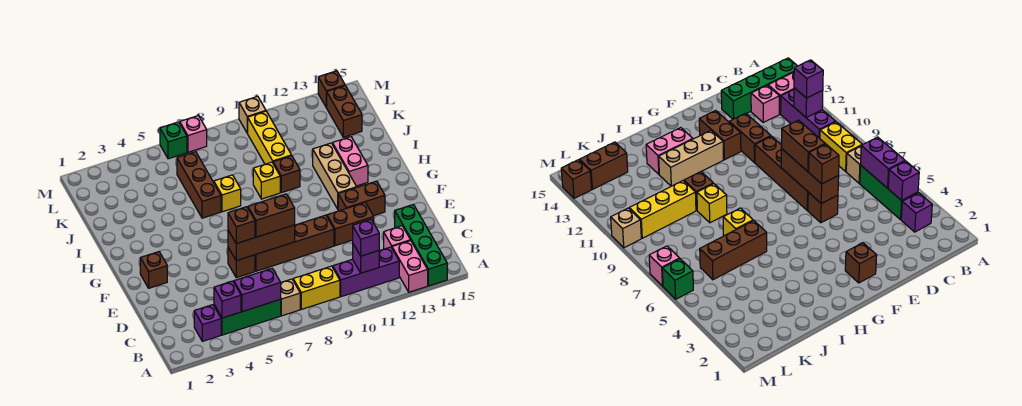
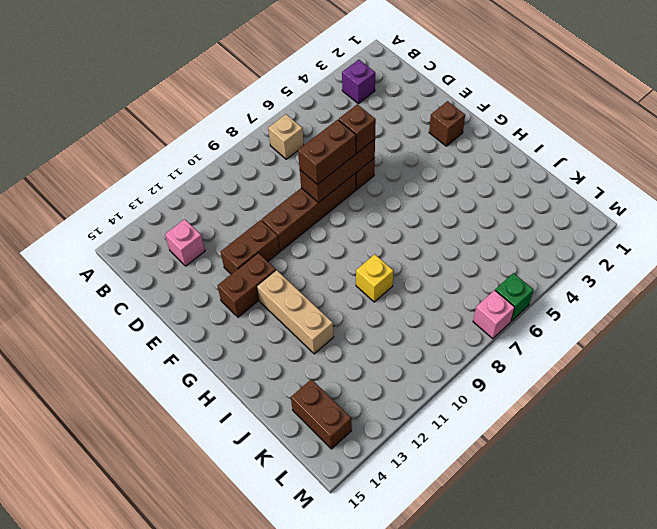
none -> pink 1x2 brick [392,241,428,292]
none -> green 1x4 brick [395,205,447,286]
none -> green 1x3 brick [214,299,281,335]
none -> yellow 1x2 brick [293,266,340,309]

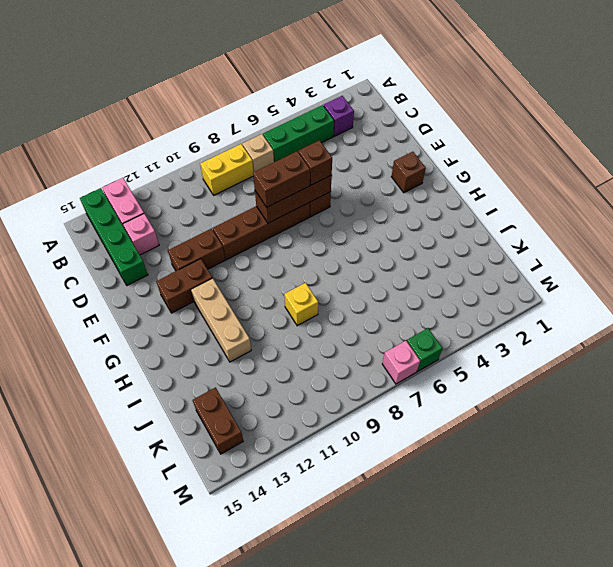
none -> purple 1x3 brick [333,247,399,297]
none -> pink 1x2 brick [332,137,368,186]
none -> brown 1x3 brick [177,152,221,218]
none -> yellow 1x1 brick [213,175,241,212]

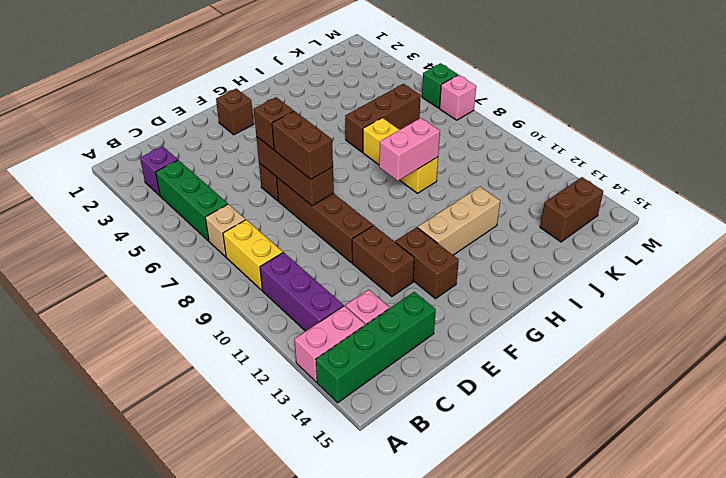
pink 1x2 brick [379,118,440,181] -> pink 1x2 brick moved to [332,137,368,186]
none -> brown 1x1 brick [273,156,300,193]
none -> yellow 1x3 brick [248,111,292,164]
none -> tan 1x1 brick [239,96,266,133]
none -> brown 1x1 brick [318,71,345,107]

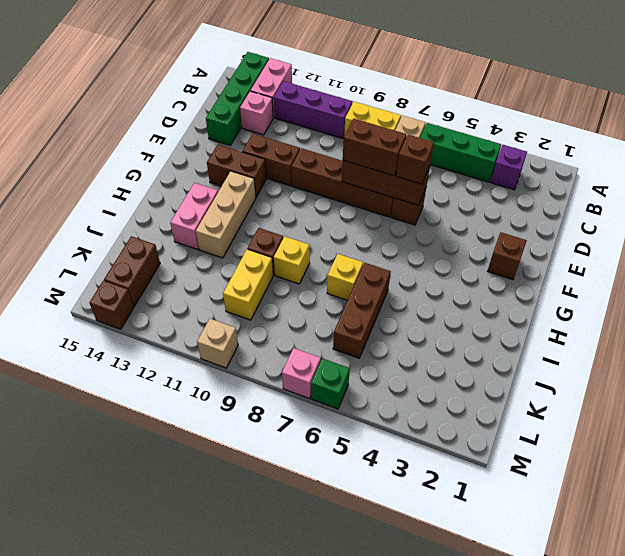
yellow 1x2 brick [223,250,273,320] -> yellow 1x3 brick [248,111,292,164]
none -> purple 1x1 brick [214,281,241,318]
none -> purple 1x2 brick [234,269,281,312]
none -> purple 1x1 brick [353,244,379,273]
none -> purple 1x1 brick [353,219,379,256]

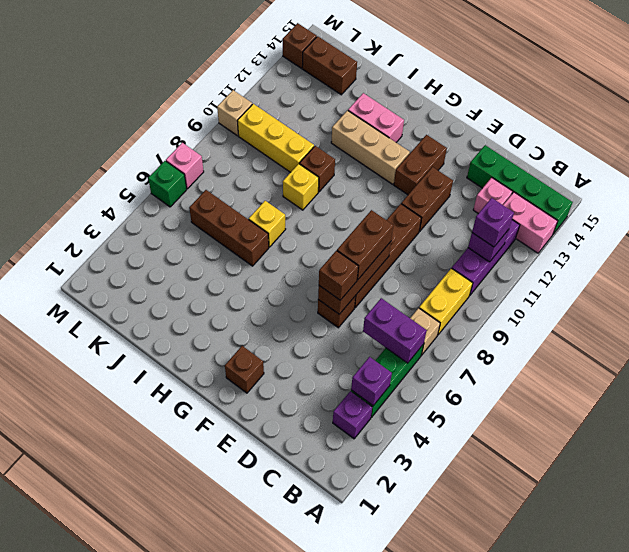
purple 1x2 brick [363,298,427,363] -> purple 1x2 brick turned to [234,269,281,312]

